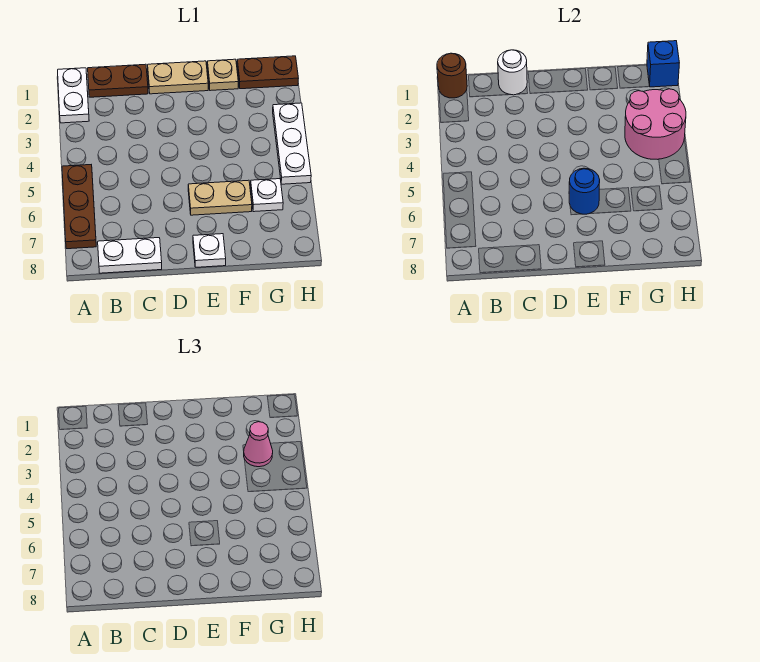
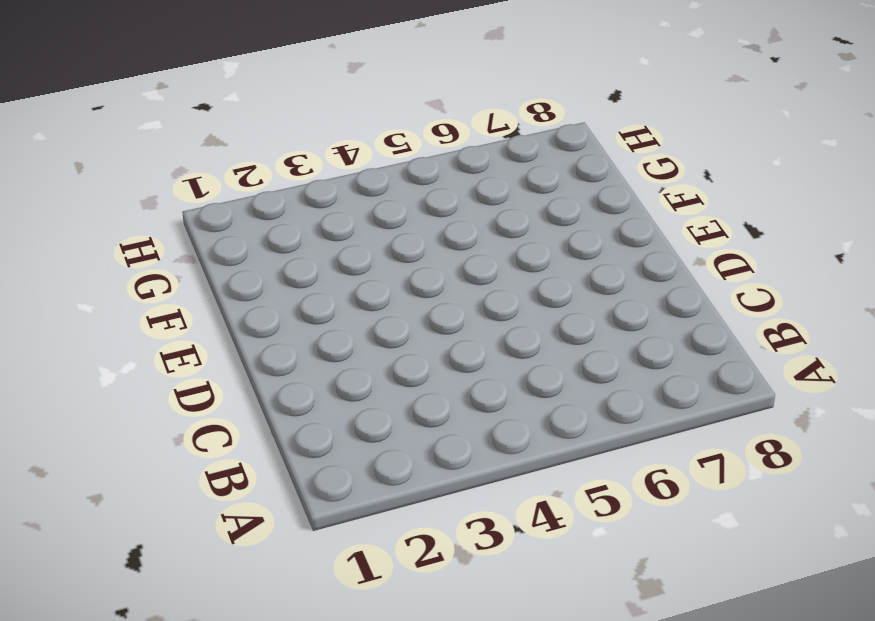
none -> white 1x2 plate [58,68,89,123]
none -> brown 1x3 plate [62,165,96,249]
none -> brown 1x2 plate [88,64,148,97]

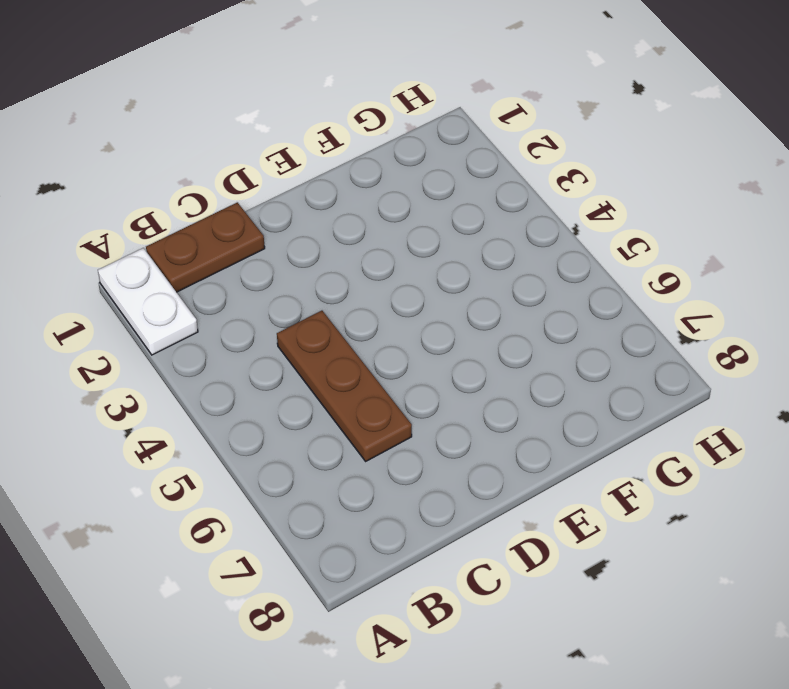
brown 1x3 plate [277,311,412,461] -> brown 1x3 plate moved to [62,165,96,249]
none -> white 1x2 plate [98,238,162,273]
none -> tan 1x2 plate [148,61,208,94]
none -> tan 1x2 plate [188,180,252,215]

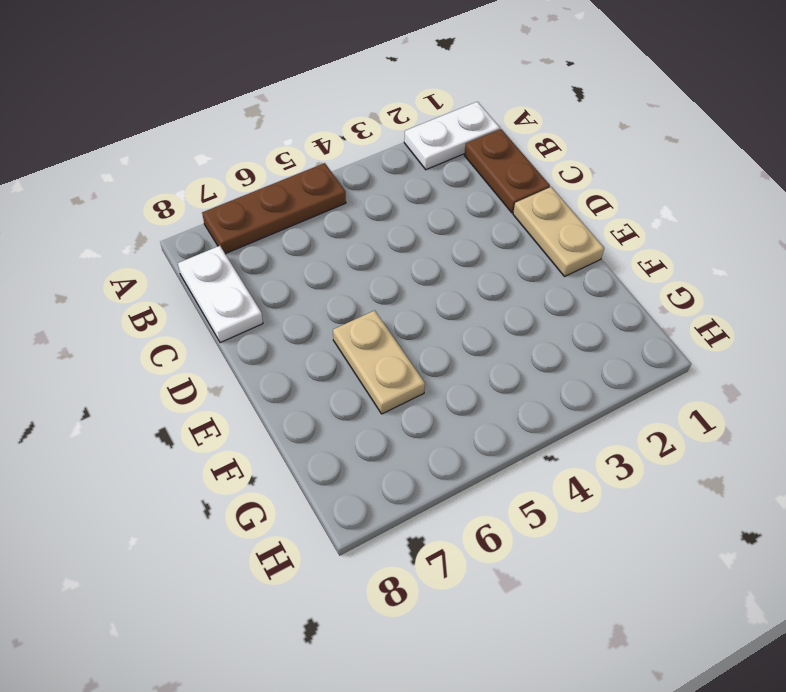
none -> white 1x1 plate [193,234,226,267]
none -> tan 1x1 plate [207,59,238,91]
none -> brown 1x2 plate [237,56,298,89]

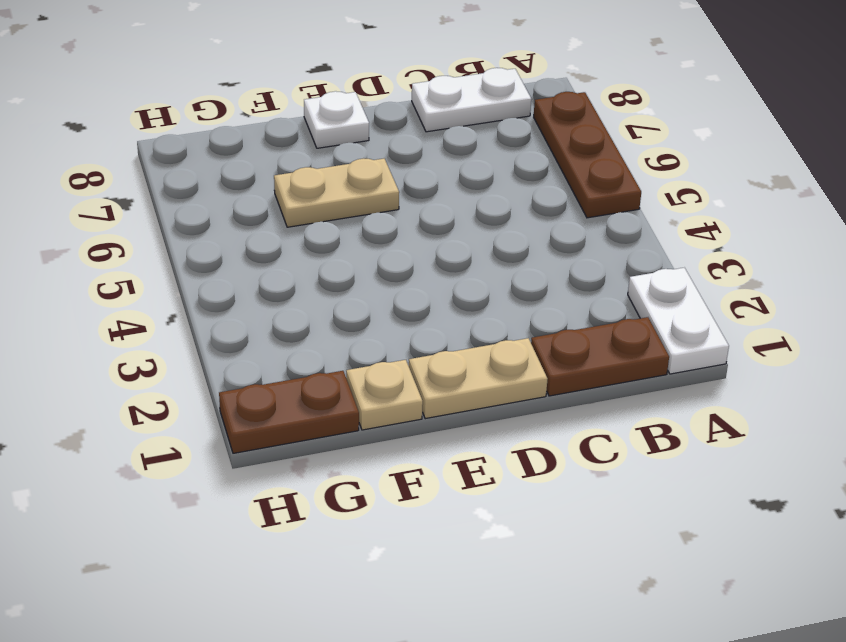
none -> white 1x1 plate [250,179,283,212]
none -> white 1x3 plate [273,103,311,184]
none -> brown 1x1 round brick [437,53,467,98]

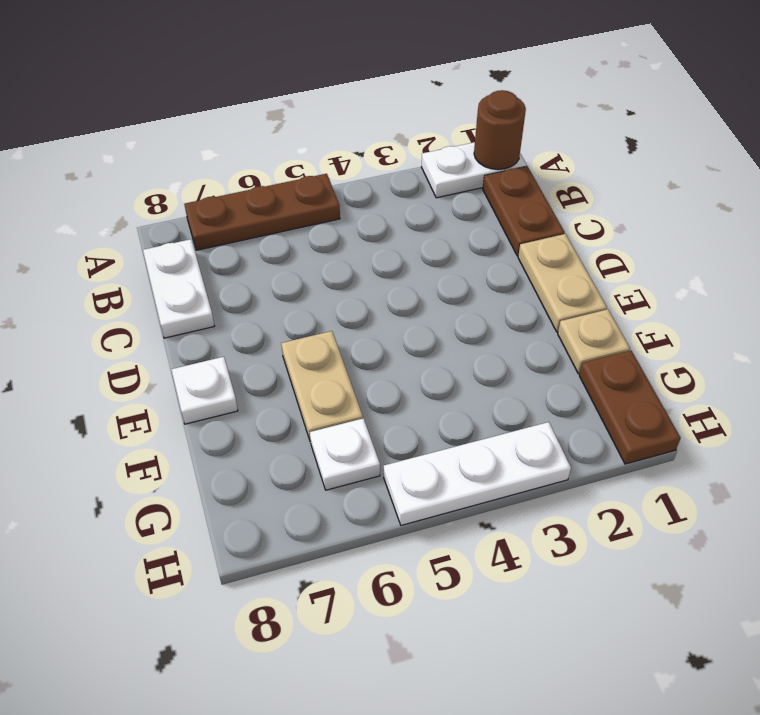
none -> white 1x1 round brick [498,50,527,95]
none -> blue 1x1 round brick [569,168,600,214]
none -> pink 2x2 round brick [625,89,686,159]

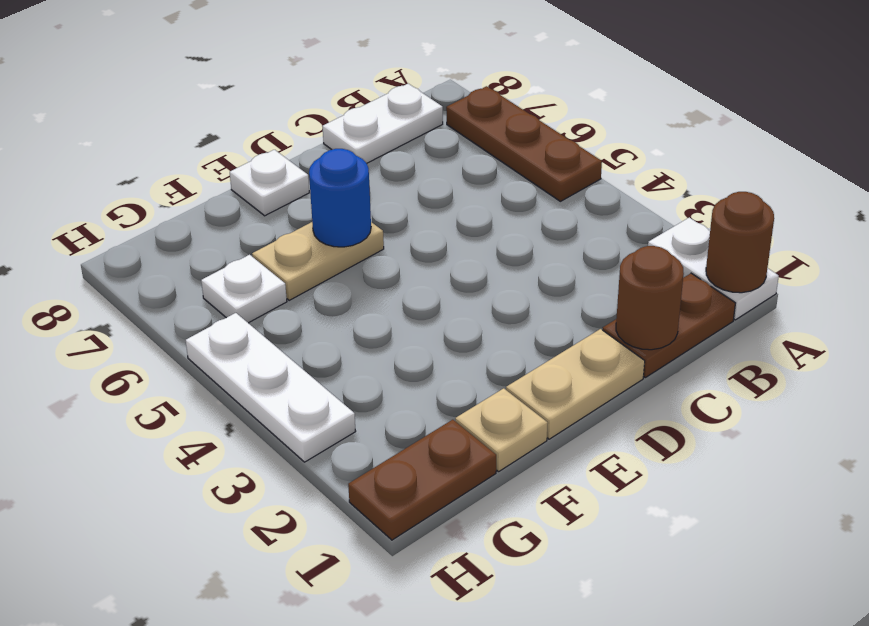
brown 1x1 round brick [616,246,684,350] -> white 1x1 round brick [498,50,527,95]
none -> pink 2x2 round brick [625,89,686,159]
none -> blue 1x1 brick [647,41,679,87]
none -> pink 1x1 cone [244,422,273,467]

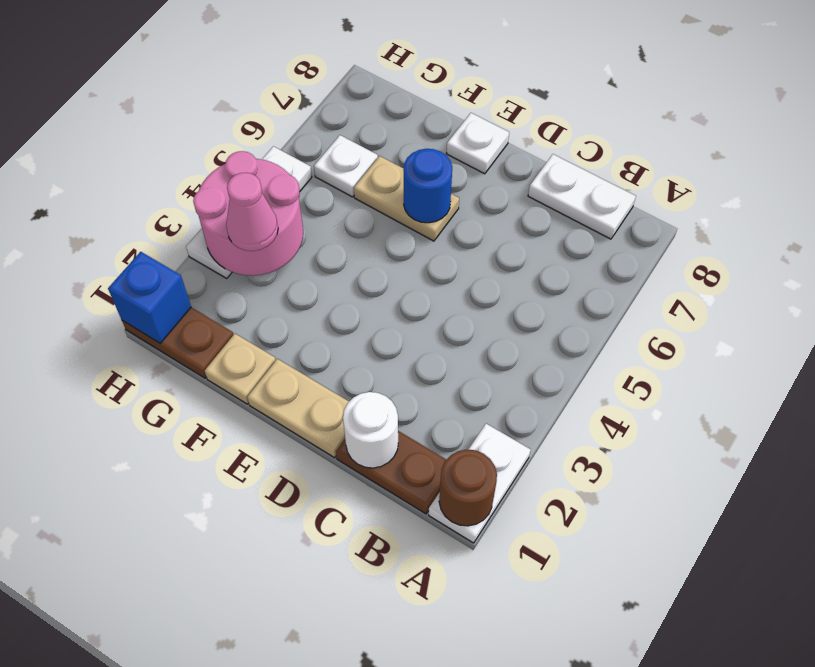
none -> brown 1x3 plate [62,165,96,249]

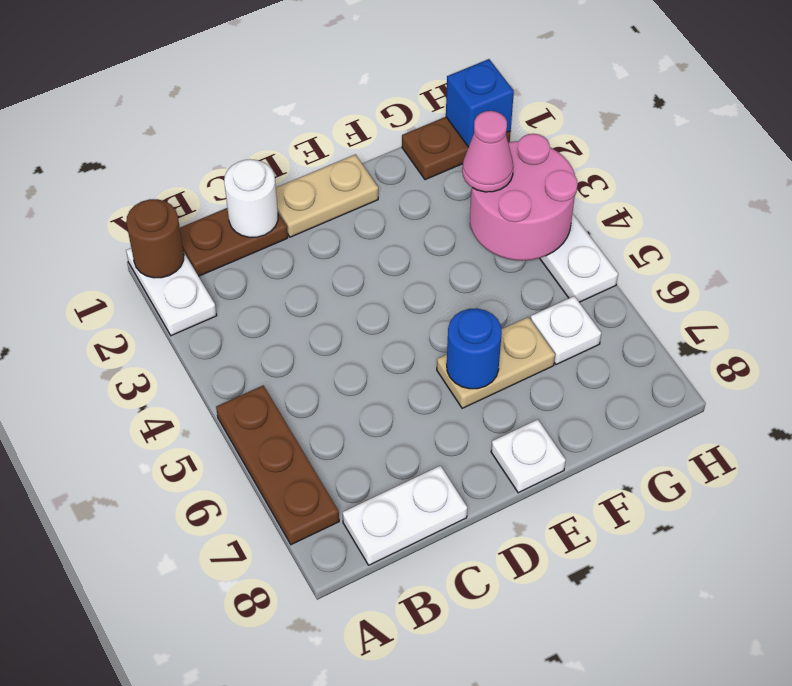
none -> tan 1x1 plate [207,59,238,91]

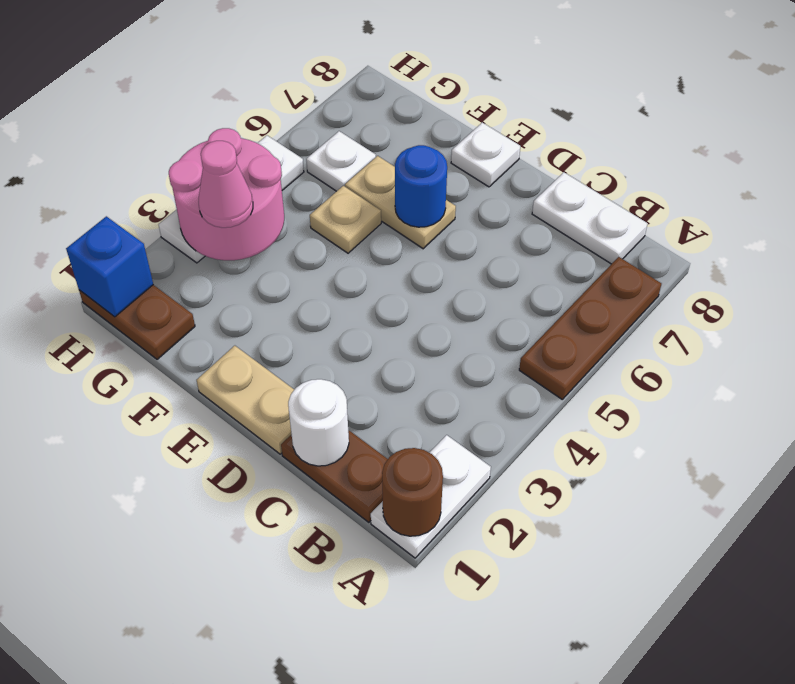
tan 1x1 plate [310,186,381,253] -> tan 1x1 plate moved to [207,59,238,91]

